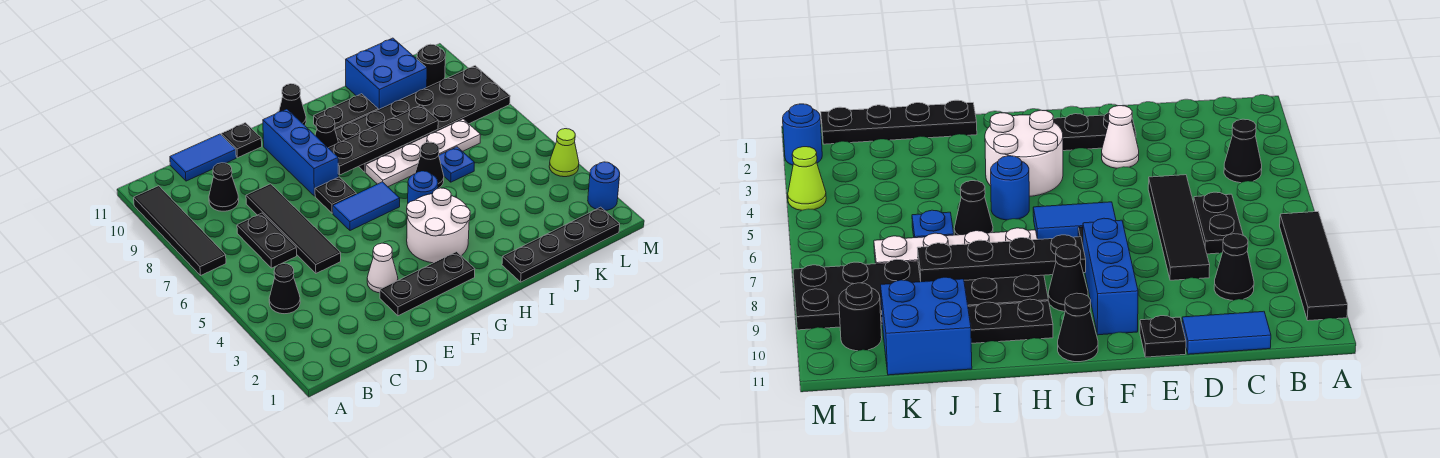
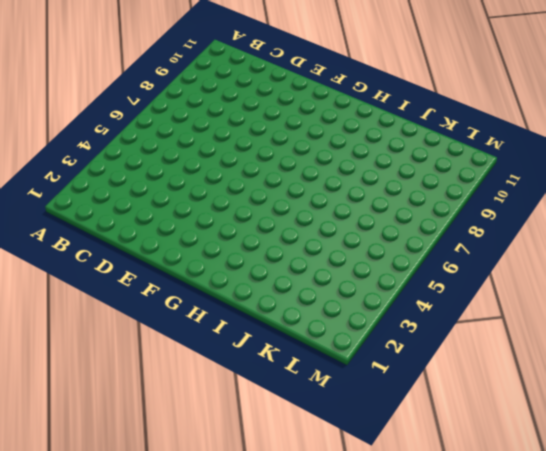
none -> black 1x4 tile [134,186,226,275]
none -> black 1x1 cone [269,264,300,314]
none -> black 1x2 plate [237,213,297,268]

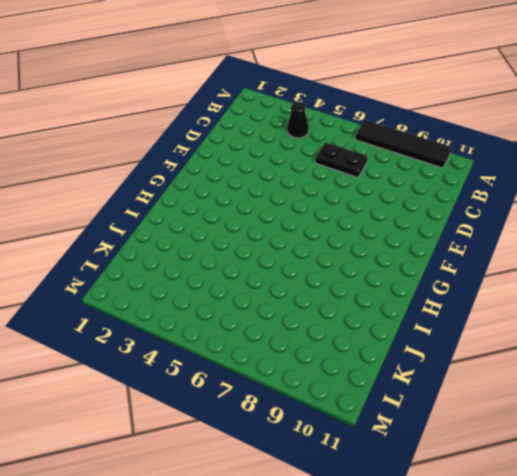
none -> black 1x1 cone [209,163,239,211]
none -> blue 1x2 tile [170,134,236,181]
none -> black 1x4 tile [246,184,341,273]

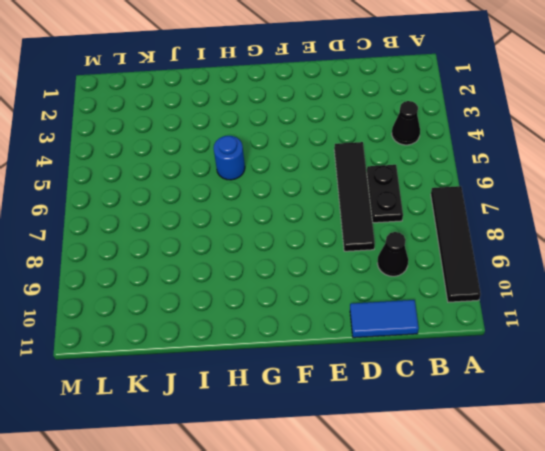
none -> black 1x3 plate [380,252,475,316]
none -> white 1x1 cone [367,243,398,293]
none -> black 1x1 plate [221,123,262,158]

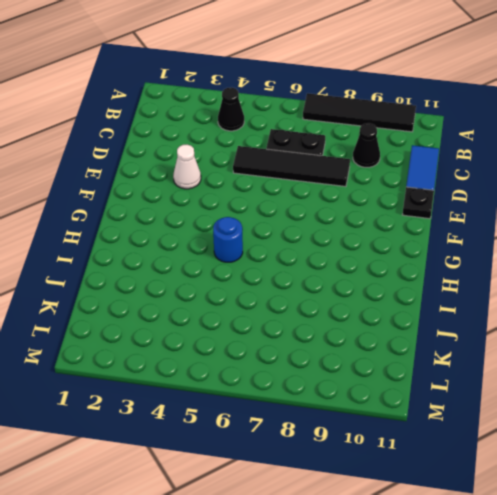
none -> black 1x3 plate [380,252,475,316]
none -> blue 1x2 tile [333,182,400,231]
none -> black 1x1 plate [315,177,356,213]

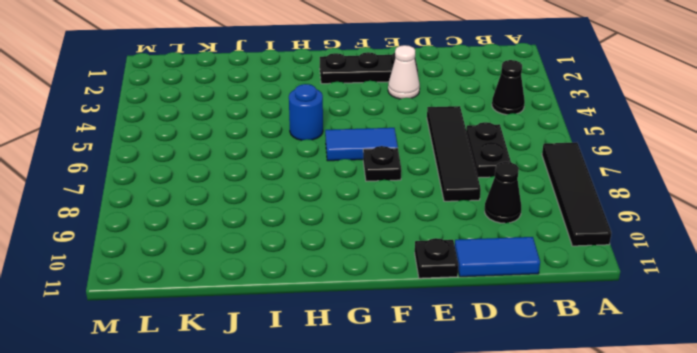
none -> blue 1x3 brick [263,109,338,196]
none -> white 2x2 round brick [407,188,470,263]
none -> black 1x1 cone [315,116,339,148]

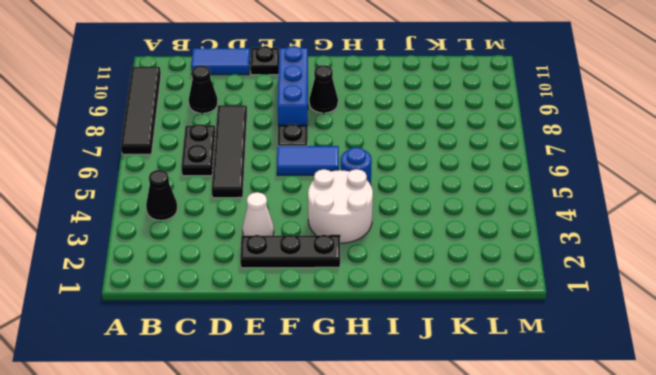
none -> black 1x1 cone [279,84,306,125]
none -> white 1x4 plate [366,119,481,187]
none -> black 2x6 plate [335,66,510,172]

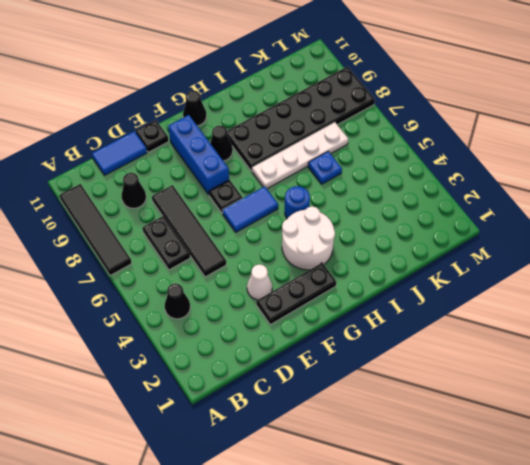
none -> black 1x2 plate [314,94,378,129]
none -> black 1x4 plate [502,207,620,282]
none -> black 1x1 cone [415,142,444,188]

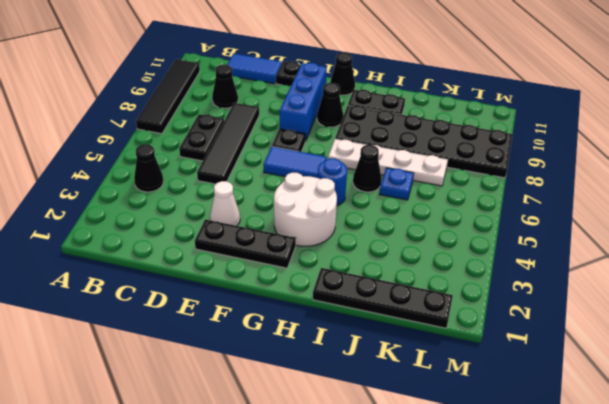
none -> blue 2x2 brick [346,38,427,110]
none -> black 1x1 round brick [417,44,445,87]
none -> blue 1x1 round brick [588,162,620,210]

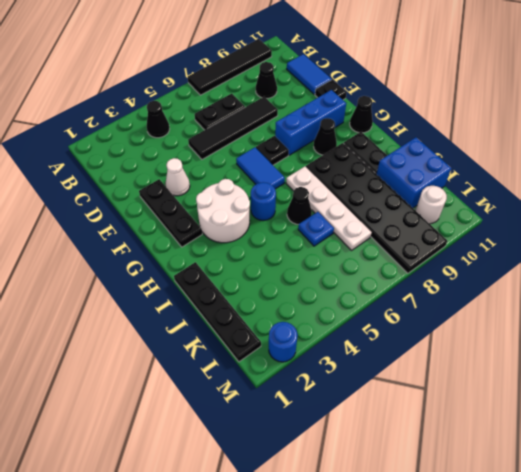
white 1x1 round brick [415,186,447,224] -> black 1x1 round brick [417,44,445,87]
none -> lime 1x1 cone [549,129,579,177]
none -> black 1x4 plate [329,105,438,175]

